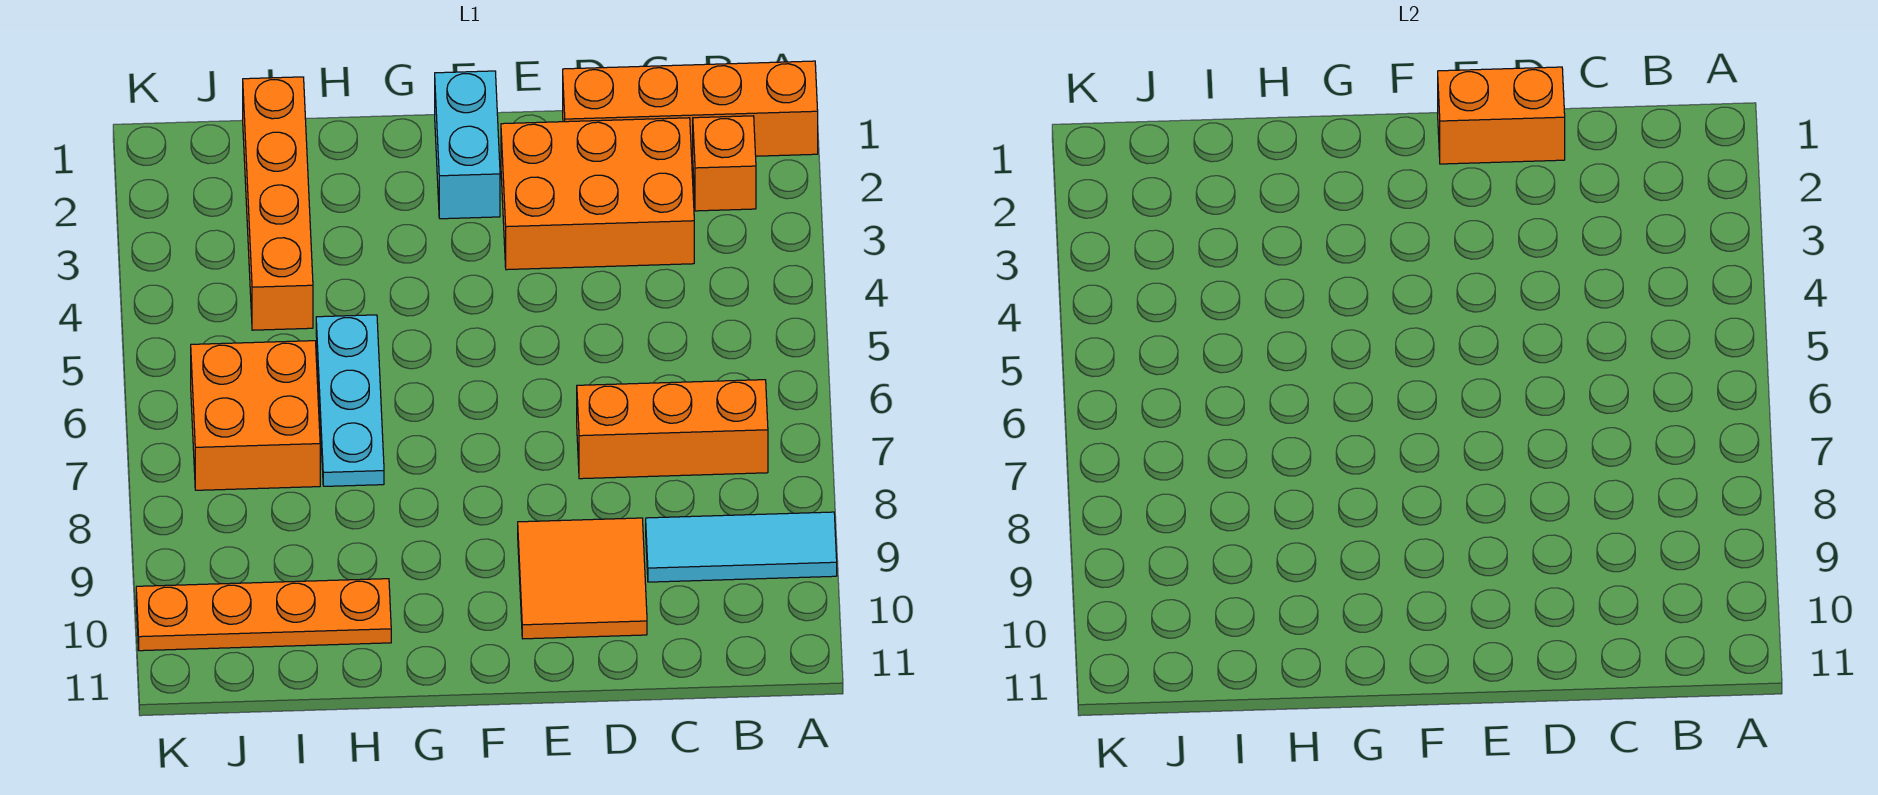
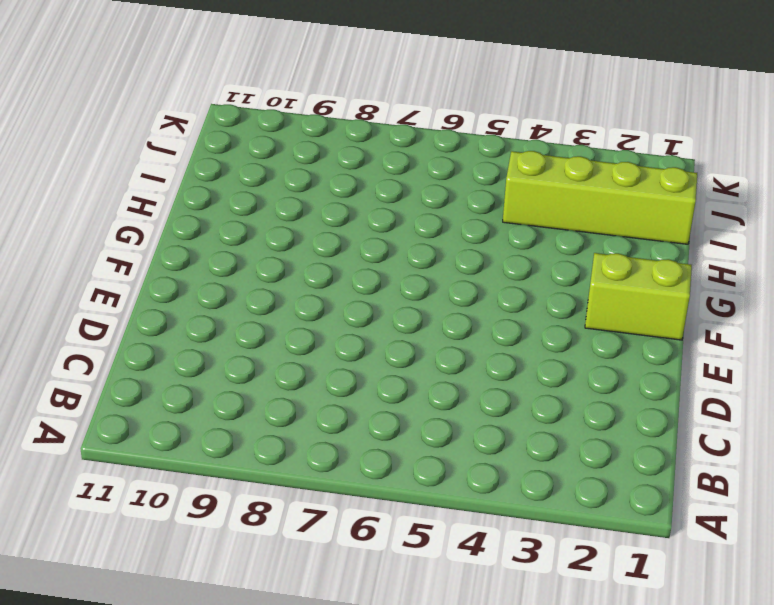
lime 1x2 brick [585,253,692,340] -> cyan 1x2 brick [435,71,500,219]
lime 1x4 brick [503,151,697,244] -> orange 1x4 brick [243,77,313,330]
none -> orange 1x4 brick [563,61,818,158]
none -> cyan 1x3 tile [646,512,837,582]
none -> orange 1x1 brick [693,116,756,211]

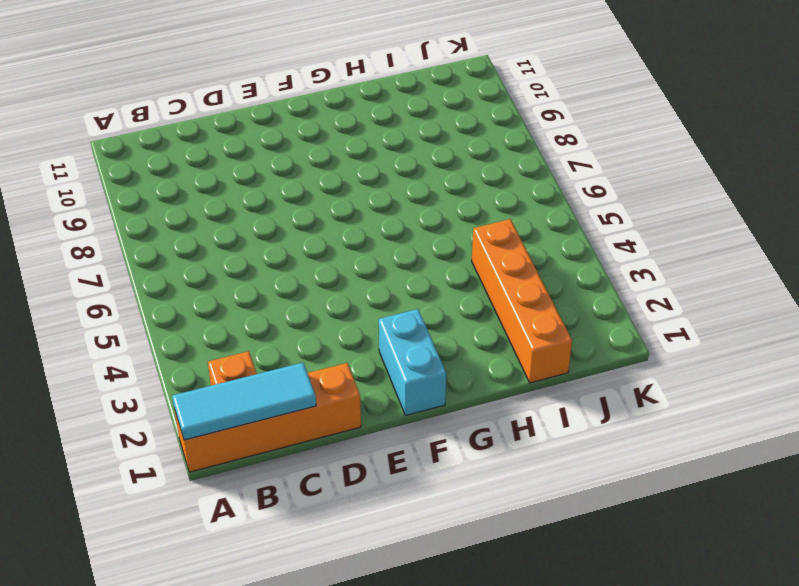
cyan 1x3 tile [172,363,316,440] -> cyan 1x3 tile moved to [646,512,837,582]
none -> orange 1x3 brick [577,380,768,479]
none -> orange 2x3 brick [501,118,694,270]
none -> orange 2x2 tile [518,518,647,639]

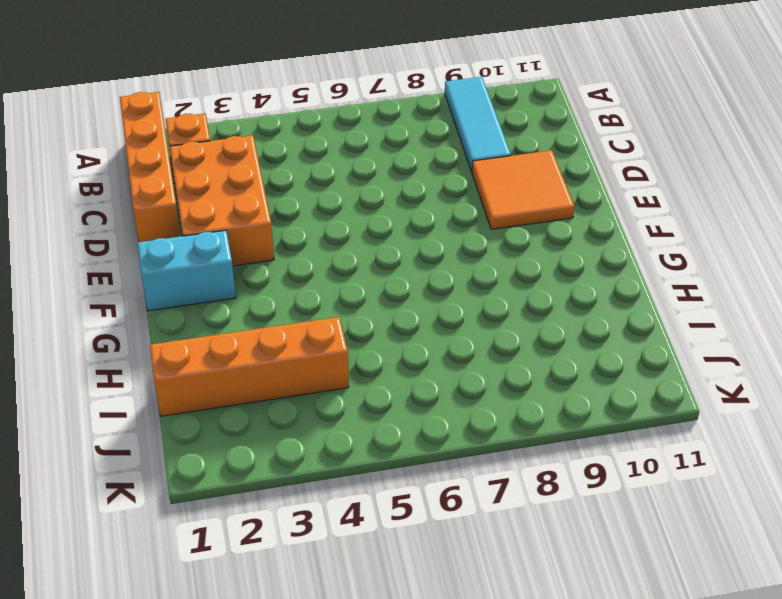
none -> orange 1x3 brick [577,380,768,479]
none -> cyan 1x3 plate [316,315,384,486]
none -> orange 1x4 plate [136,579,391,651]

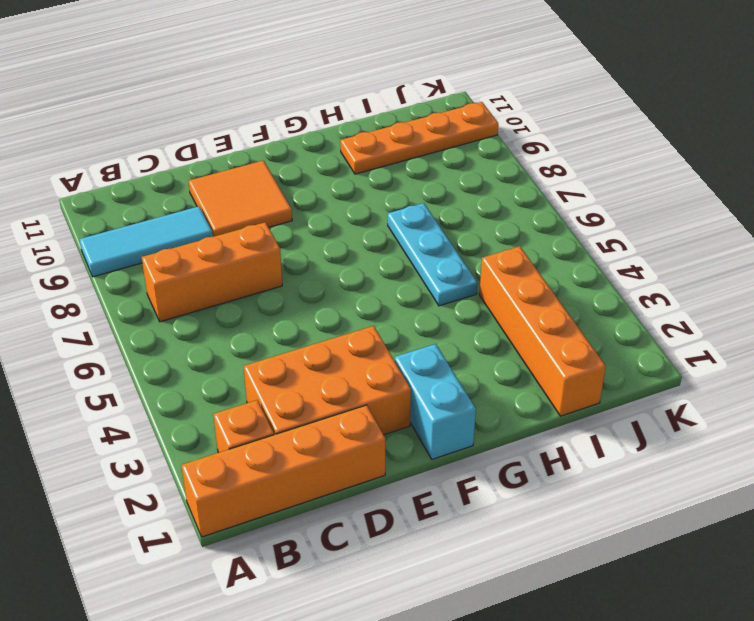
none -> orange 2x2 brick [191,341,320,490]
none -> orange 1x2 brick [1438,67,1565,164]

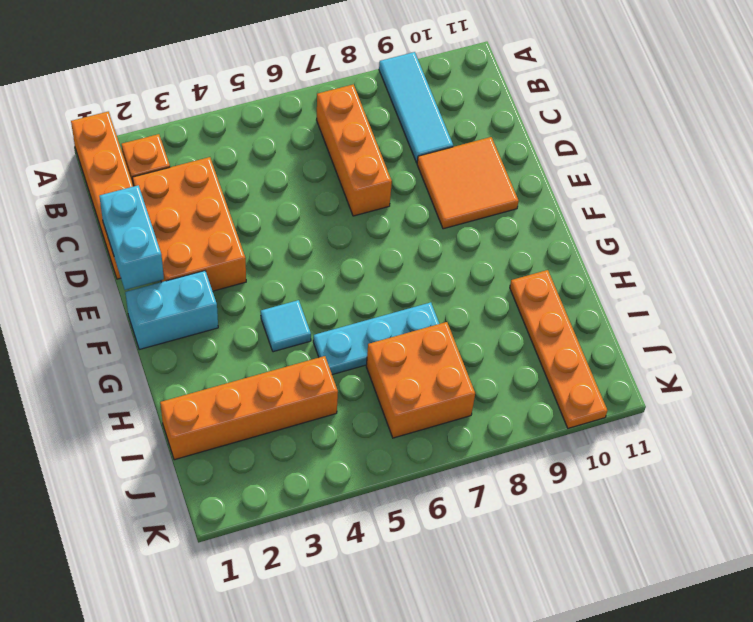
cyan 1x2 brick [99,185,164,290] -> orange 1x2 brick [1438,67,1565,164]
cyan 1x1 tile [261,300,311,352] -> none

